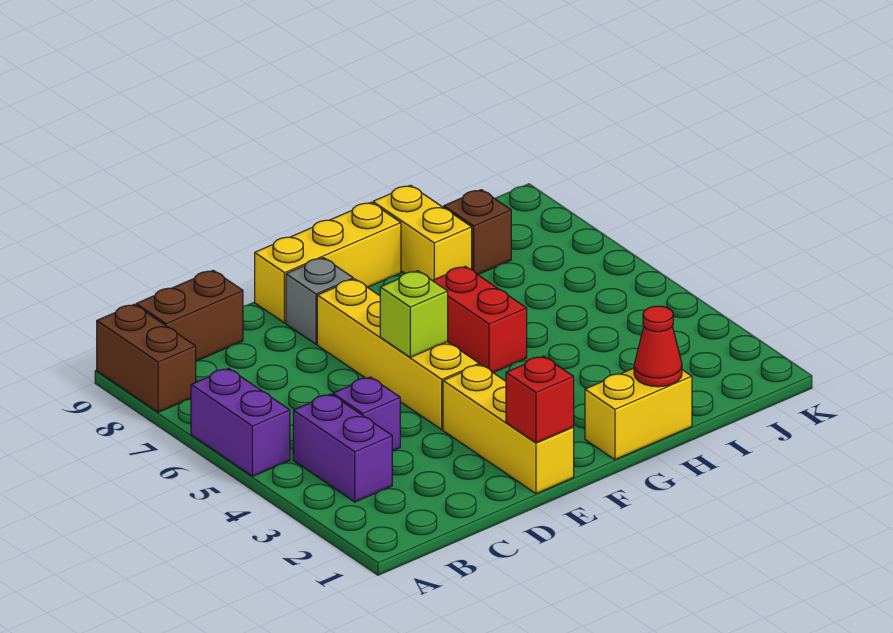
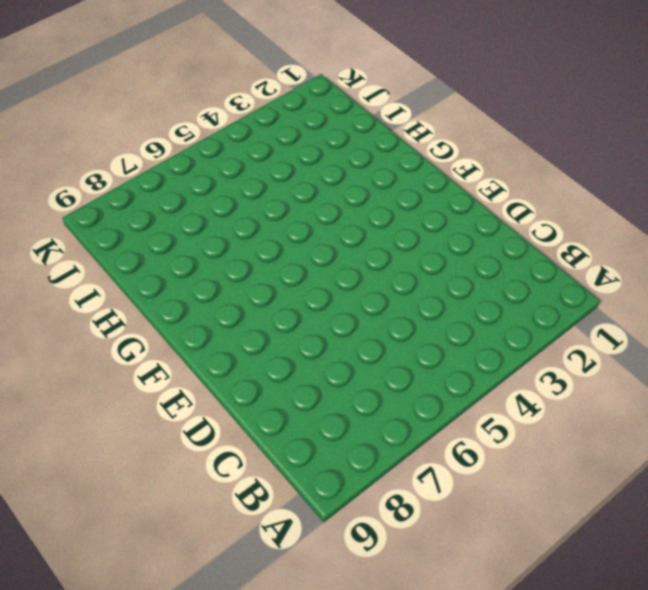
none -> purple 1x2 brick [191,368,290,476]
none -> brown 1x2 brick [97,304,196,412]
none -> purple 1x2 brick [293,394,392,502]

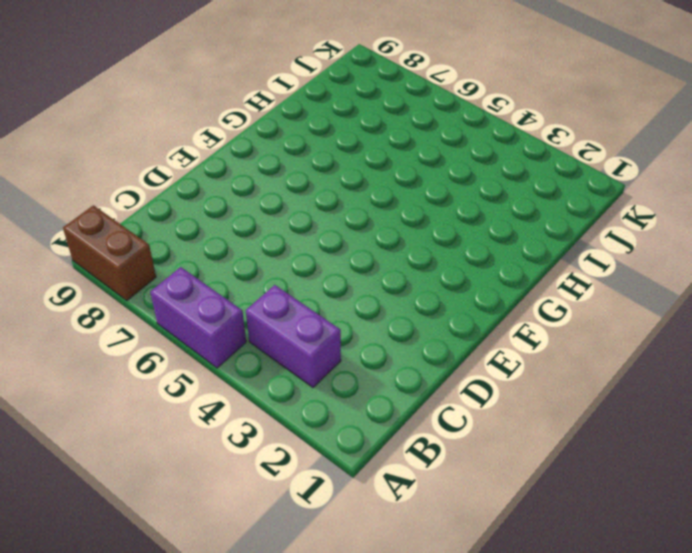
none -> brown 1x2 brick [136,270,243,361]
none -> purple 1x1 brick [333,377,400,451]
none -> yellow 1x3 brick [443,364,574,494]

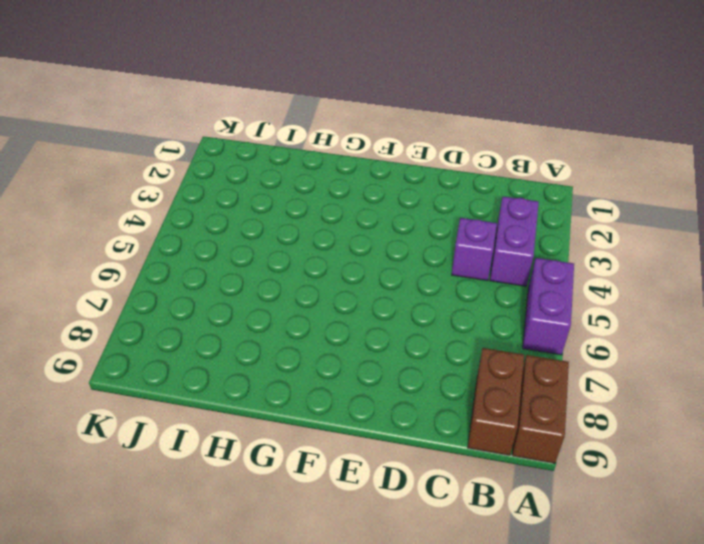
brown 1x2 brick [468,348,524,455] -> brown 1x2 brick turned to [136,270,243,361]
none -> yellow 1x3 brick [443,364,574,494]
none -> yellow 1x4 brick [317,279,479,430]
none -> grey 1x1 brick [286,258,353,344]

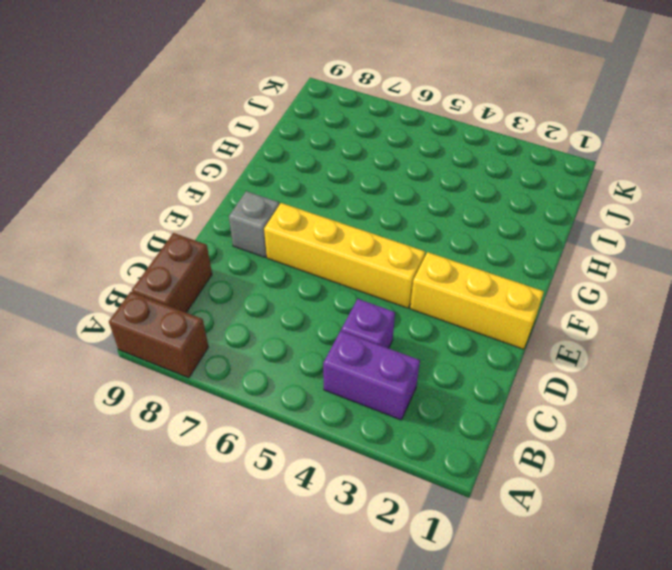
none -> purple 1x2 brick [191,368,290,476]
none -> yellow 1x3 brick [255,202,401,323]
none -> yellow 1x2 brick [585,368,692,460]

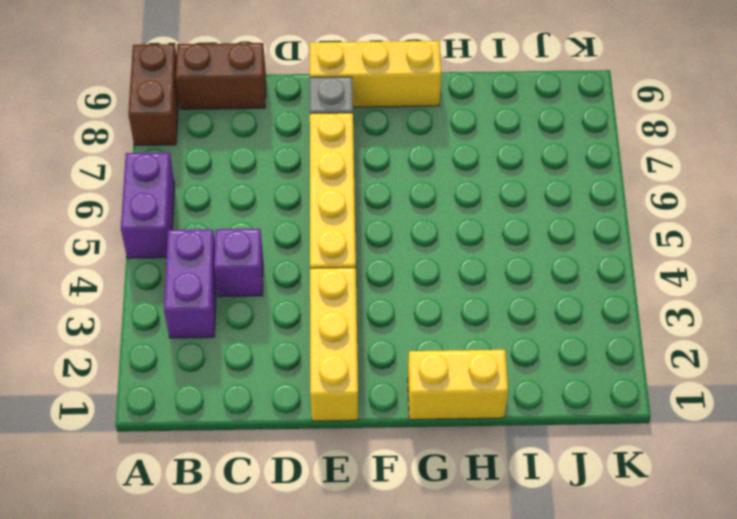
none -> red 1x2 brick [432,266,527,373]
none -> yellow 1x2 brick [373,185,472,280]
none -> brown 1x1 brick [444,190,511,275]

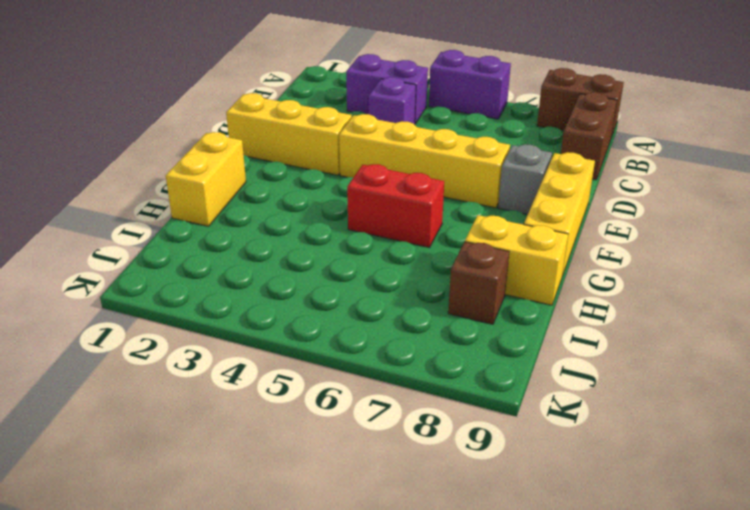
none -> red 1x1 brick [506,356,574,443]
none -> lime 1x1 brick [380,271,448,357]
none -> red 1x1 cone [634,306,682,387]

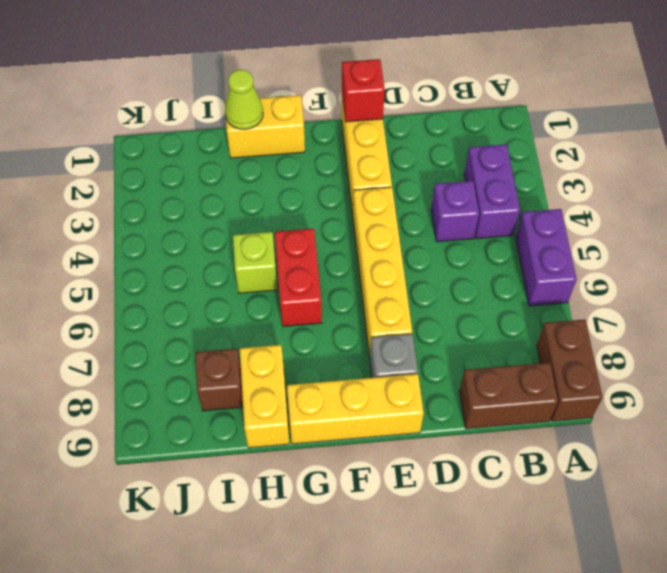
lime 1x1 cone [225,70,263,129] -> red 1x1 cone [634,306,682,387]
lime 1x1 brick [233,232,277,293] -> lime 1x1 brick moved to [380,271,448,357]

